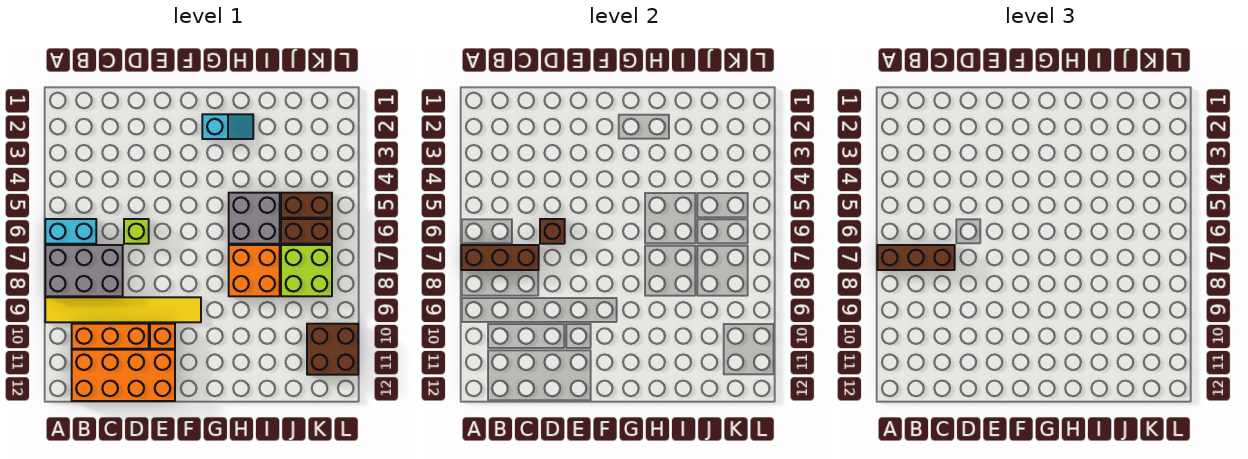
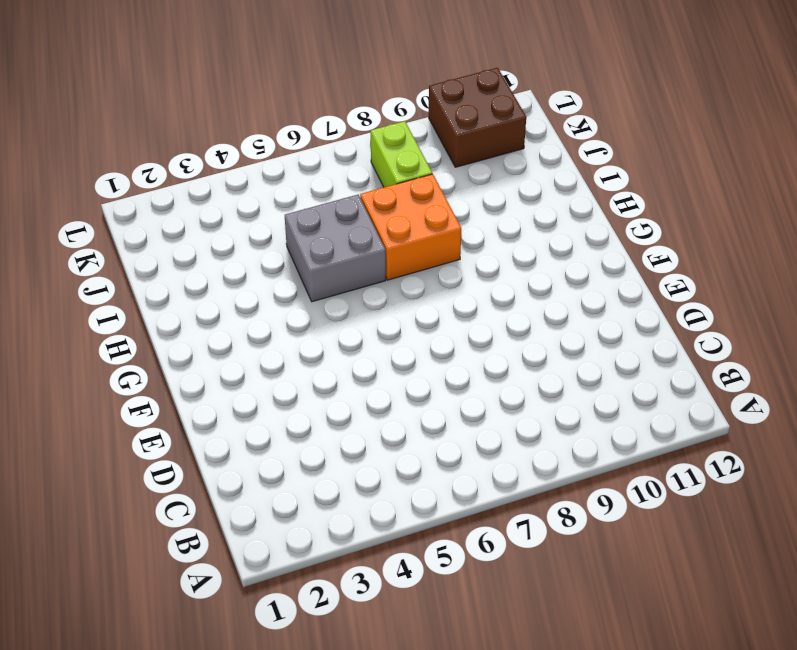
lime 1x2 brick [371,121,432,187] -> lime 2x2 brick [281,245,332,296]
none -> cyan 1x2 brick [45,219,96,244]
none -> grey 2x3 brick [45,245,123,296]
none -> yellow 1x6 tile [45,297,201,322]

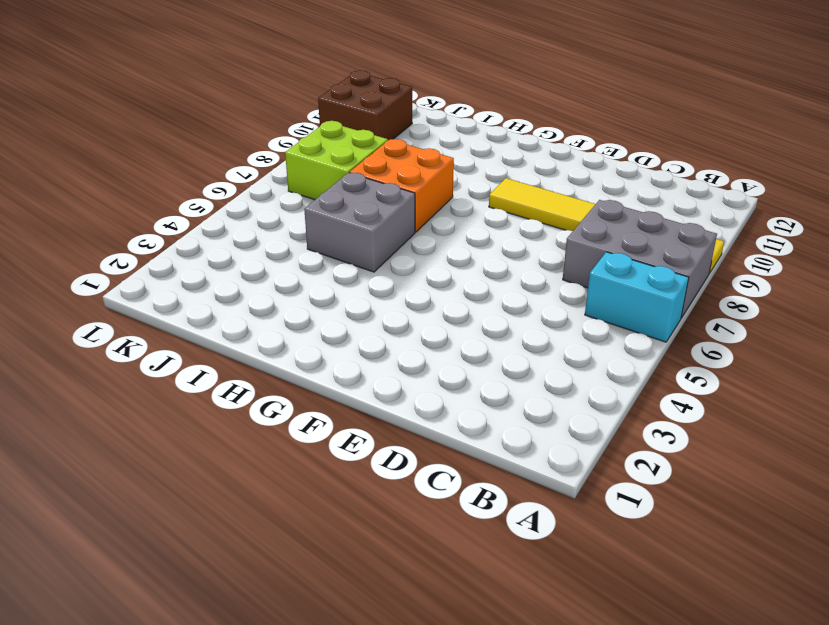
none -> orange 1x3 brick [72,324,149,349]
none -> orange 2x4 brick [72,350,175,401]
none -> lime 1x1 brick [124,219,149,244]

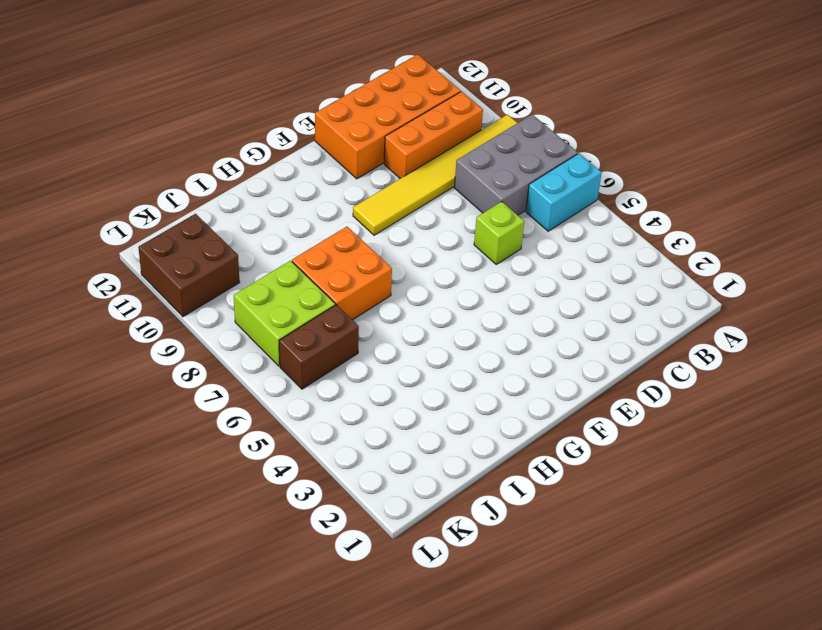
none -> orange 1x1 brick [150,324,175,349]
none -> cyan 1x2 slope [202,114,253,139]
none -> grey 2x2 brick [229,193,280,244]

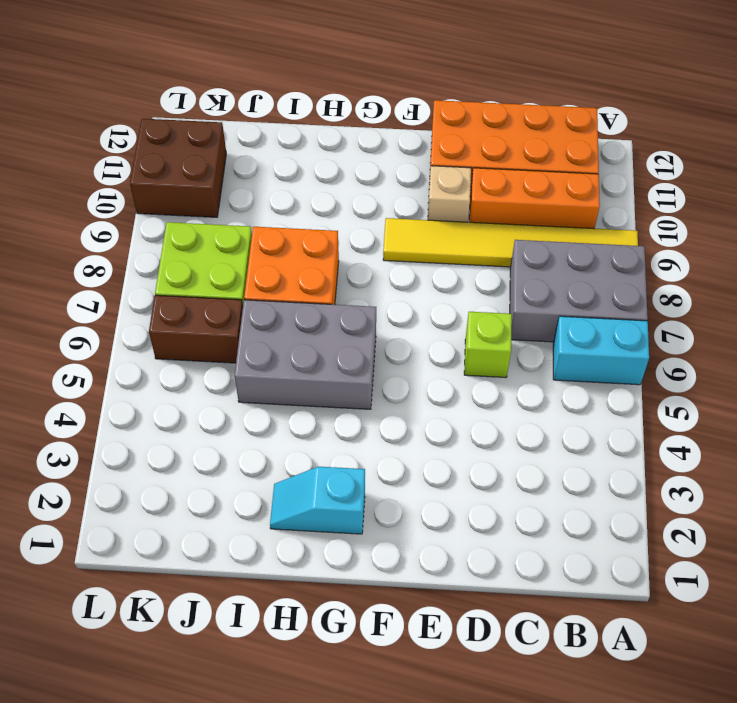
tan 1x1 brick [428,166,471,222] -> orange 1x1 brick [150,324,175,349]
grey 2x3 brick [235,300,376,409] -> grey 2x2 brick [229,193,280,244]
none -> brown 1x2 brick [281,193,332,218]
none -> brown 1x3 brick [461,245,539,270]
none -> brown 1x1 brick [540,219,565,244]

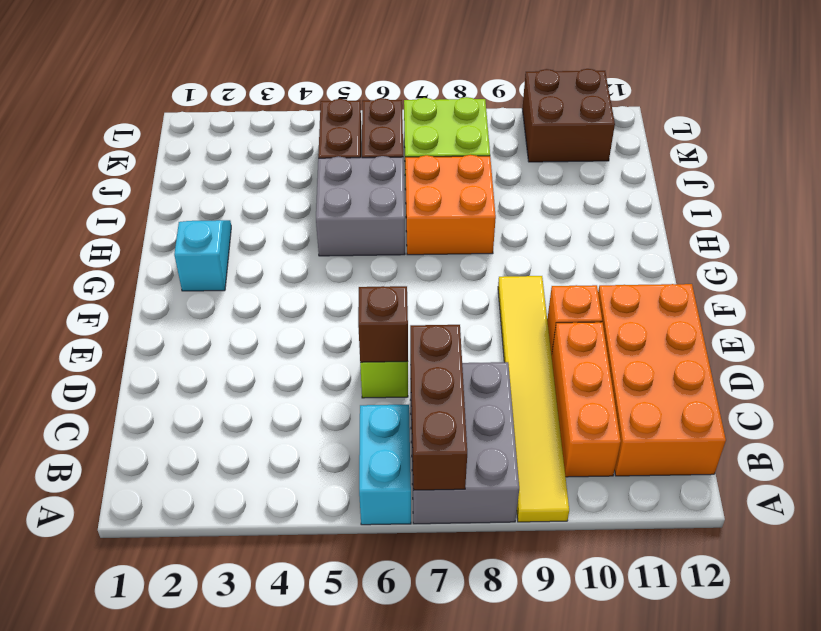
none -> brown 1x3 brick [877,245,955,270]

